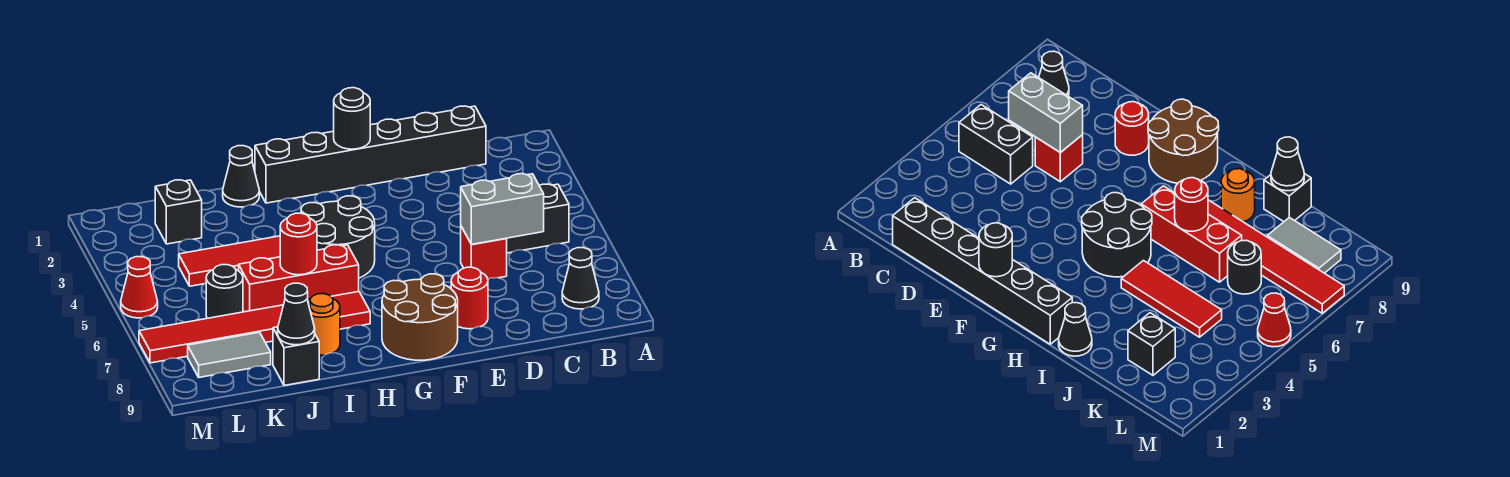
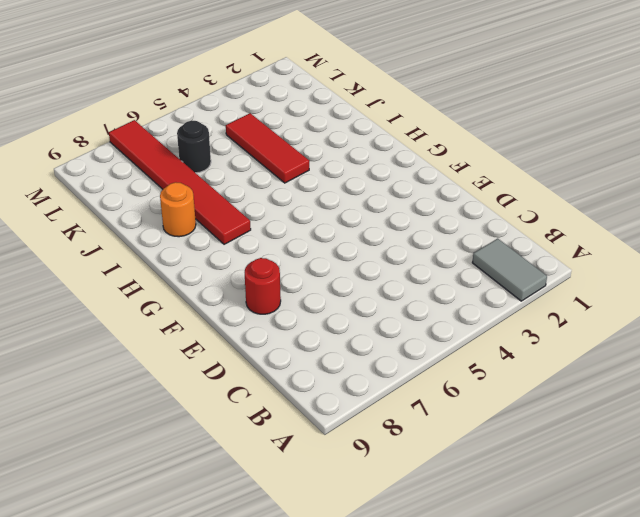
grey 1x2 tile [472,239,547,301] -> grey 1x2 tile moved to [188,332,271,377]
none -> black 1x2 brick [507,184,569,253]
none -> black 1x1 cone [562,248,599,309]
none -> black 1x6 brick [255,106,486,203]

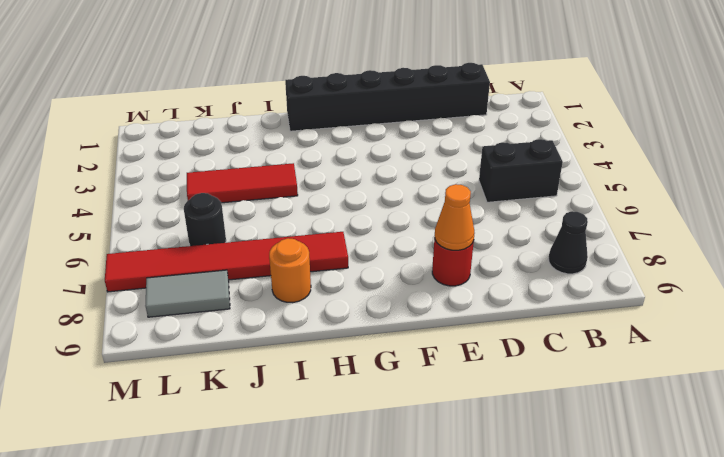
orange 1x1 cone [435,184,474,250] -> none
none -> red 1x1 brick [461,227,507,279]
none -> brown 2x2 round brick [382,274,458,360]
none -> black 2x2 round brick [301,196,375,278]

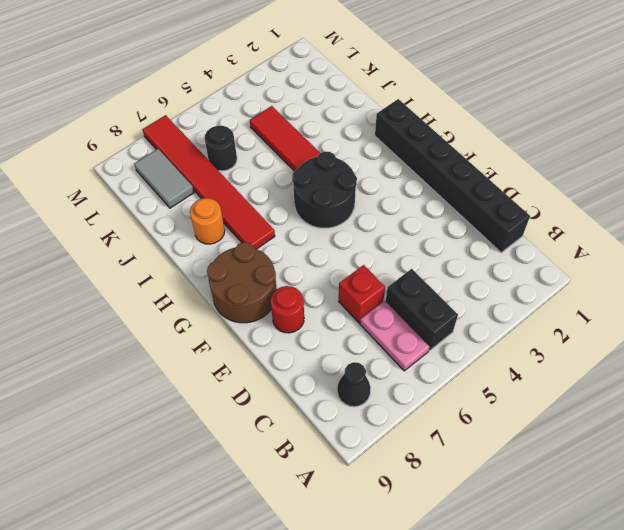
pink 1x2 plate [360,301,430,371] -> none
none -> red 1x3 brick [239,245,359,312]
none -> black 1x1 cone [223,146,259,207]
none -> black 1x1 brick [273,327,319,386]

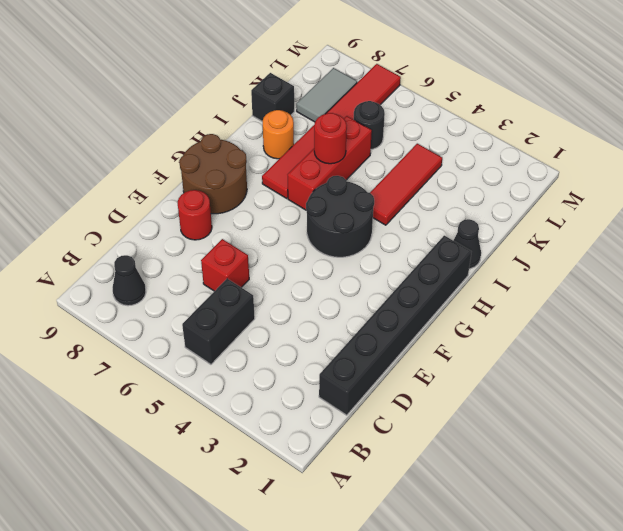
none -> black 1x1 brick [155,180,202,244]
none -> red 1x1 cone [121,257,158,318]
none -> grey 1x2 brick [461,174,544,244]

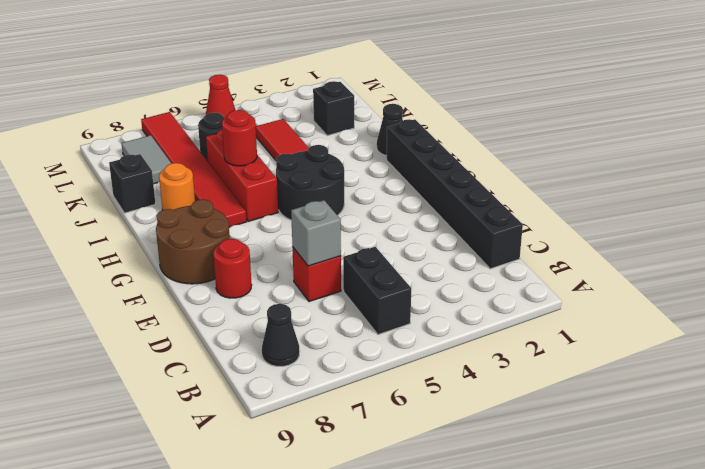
grey 1x1 brick [291,200,341,266] -> grey 1x2 brick [461,174,544,244]
none -> black 1x1 round brick [334,88,370,149]
none -> black 1x1 cone [278,283,315,345]

